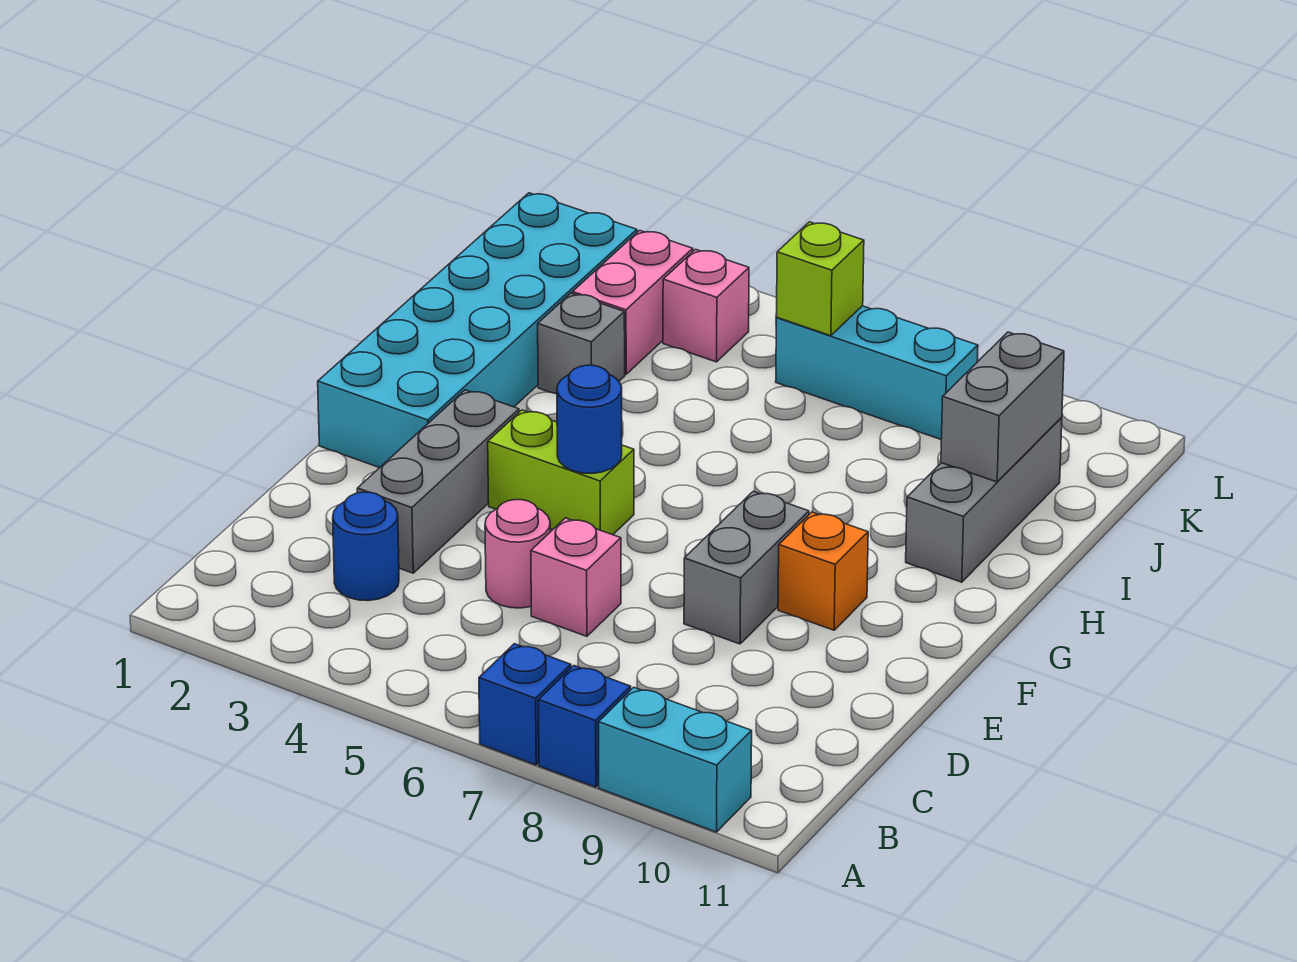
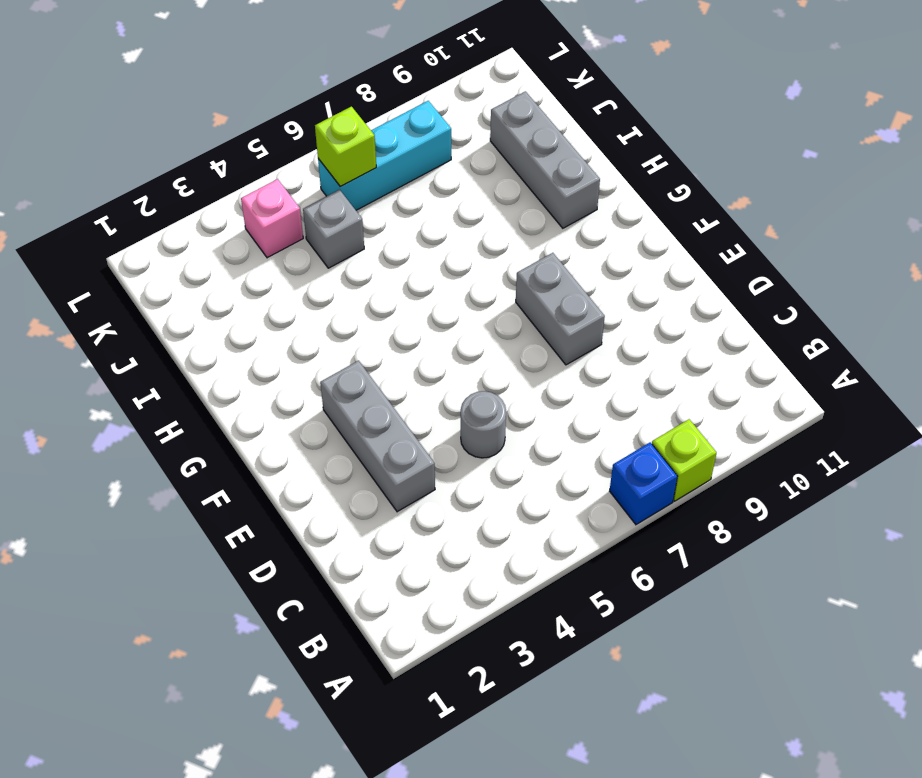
lime 1x1 brick [652,419,716,501] -> blue 1x1 brick [538,666,631,787]
grey 1x1 round brick [461,391,506,458] -> pink 1x1 round brick [485,500,550,608]
grey 1x1 brick [303,190,364,268] -> grey 1x1 brick moved to [538,293,625,394]
none -> cyan 1x2 brick [599,687,752,832]
none -> blue 1x1 round brick [333,492,399,601]
none -> pink 1x1 brick [531,518,621,636]

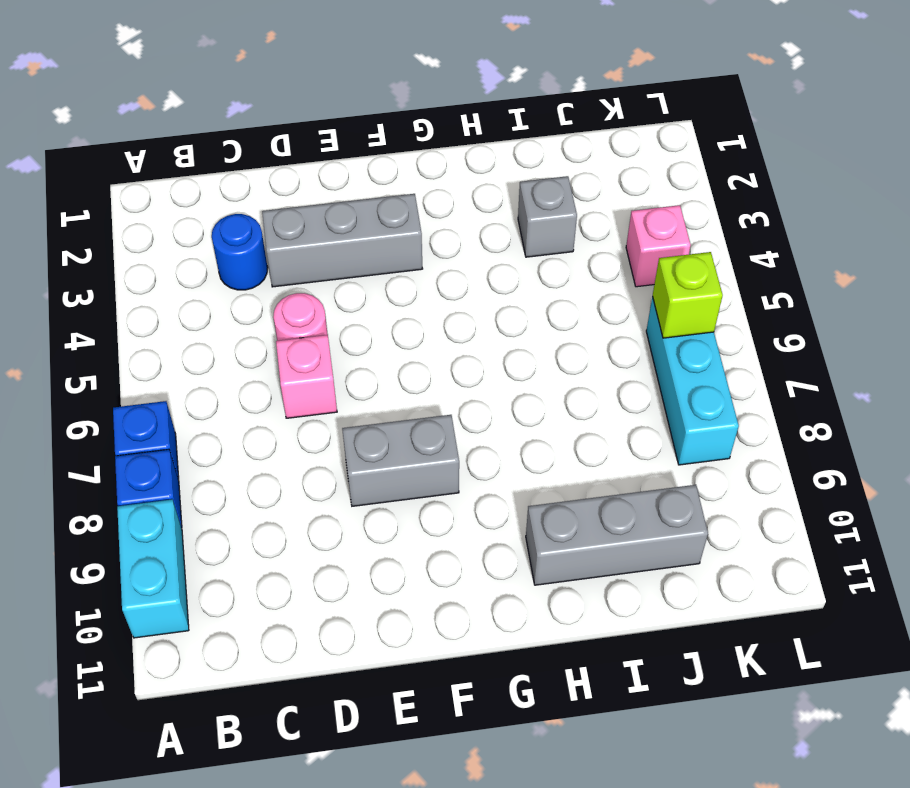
none -> cyan 2x6 brick [318,193,637,468]
none -> lime 1x2 brick [488,410,634,535]
none -> orange 1x1 brick [778,512,868,630]

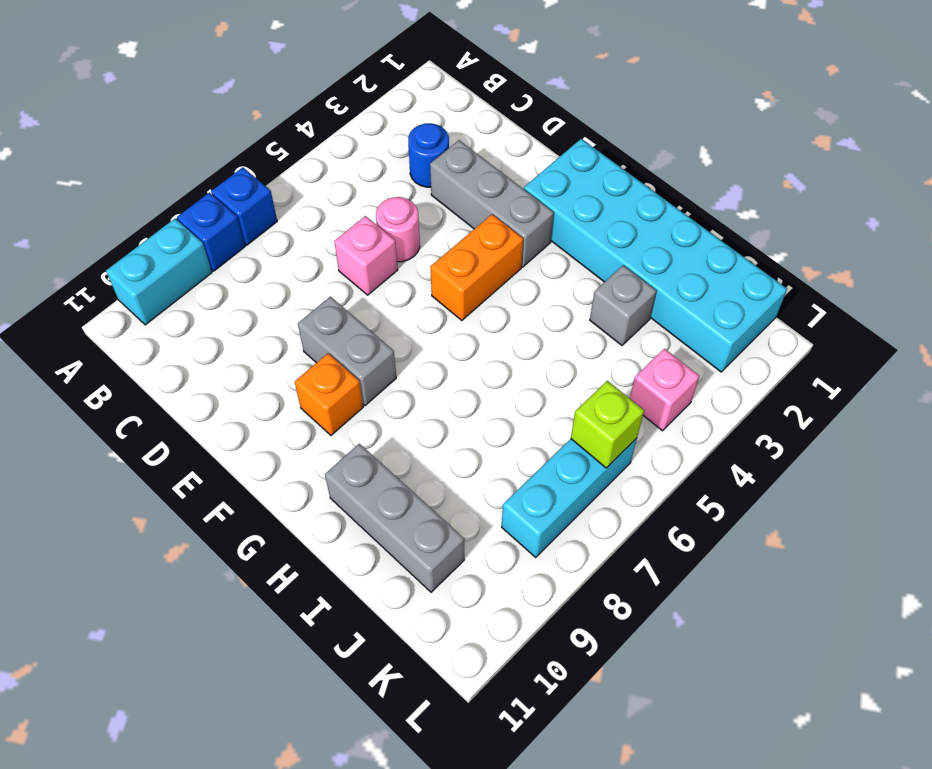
orange 1x2 brick [430,214,523,320] -> lime 1x2 brick [488,410,634,535]
none -> pink 1x2 brick [573,230,693,374]
none -> blue 1x1 round brick [557,365,622,473]
none -> grey 1x2 brick [941,332,1064,482]

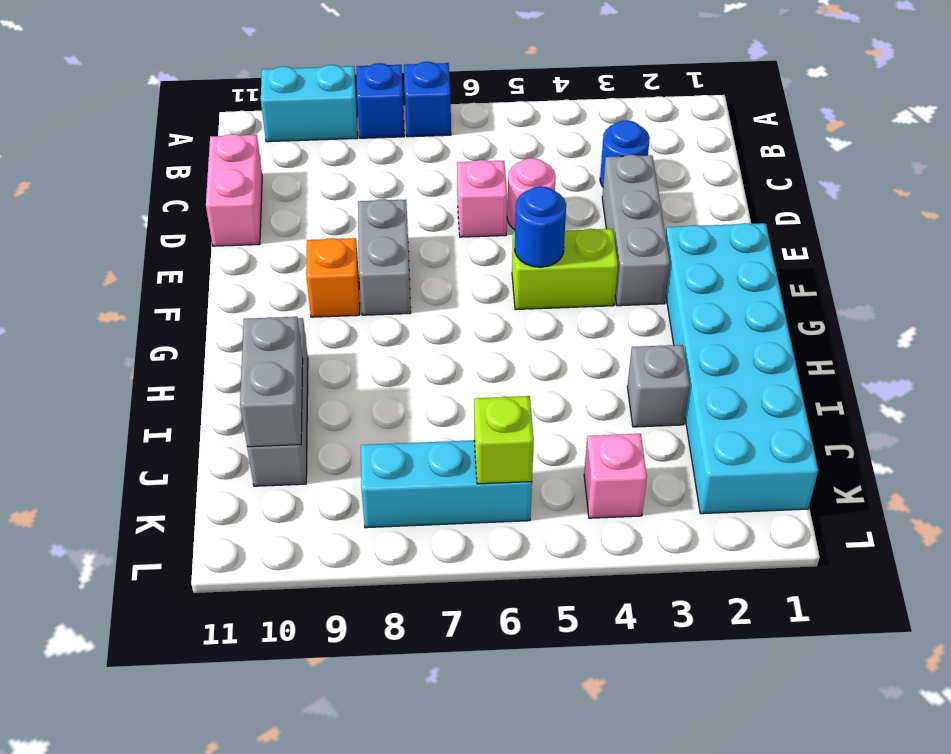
pink 1x2 brick [206,134,262,246] -> pink 1x2 brick moved to [573,230,693,374]

